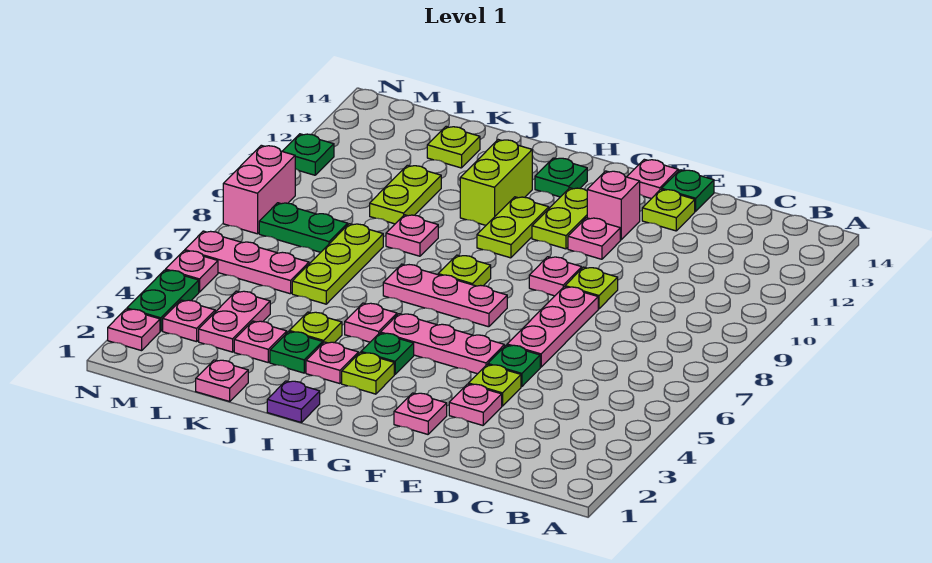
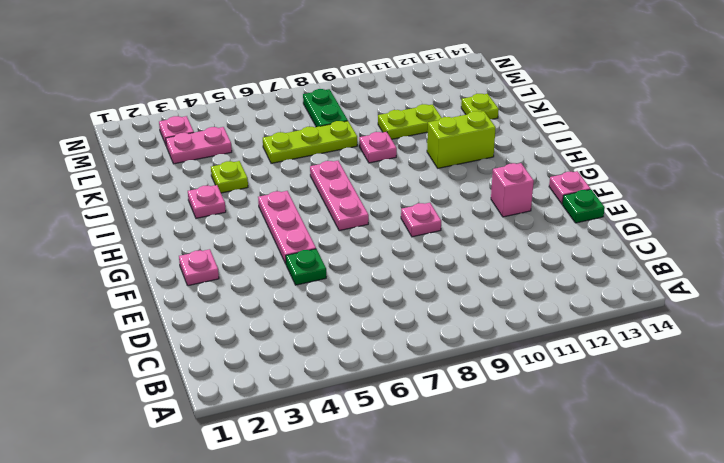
none -> pink 1x1 plate [449,384,502,425]
none -> lime 1x1 plate [469,365,521,406]
none -> pink 1x3 plate [507,287,598,367]
none -> lime 1x1 plate [565,267,618,309]

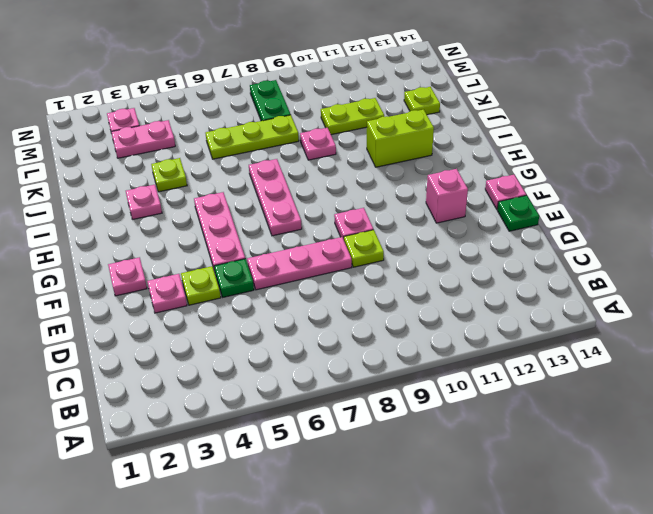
none -> lime 1x1 plate [642,189,695,231]
none -> pink 1x1 plate [568,218,620,259]
none -> lime 1x2 plate [532,188,587,249]
none -> lime 1x1 plate [342,353,394,394]

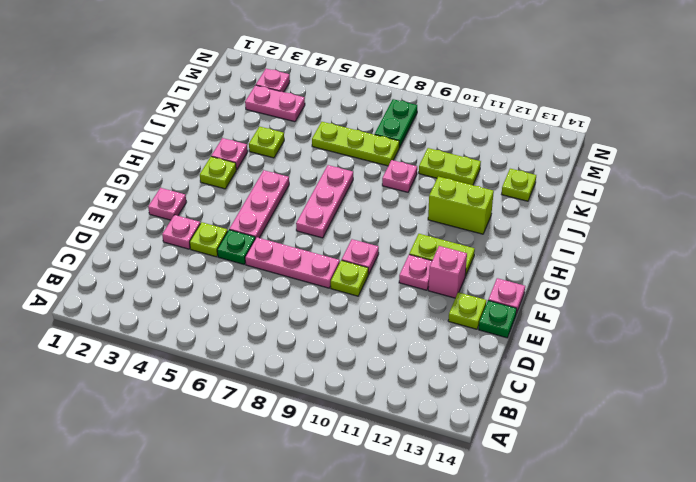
none -> green 1x1 plate [361,333,414,375]
none -> lime 1x1 plate [438,255,491,286]
none -> lime 1x2 plate [477,197,549,258]
none -> green 1x1 plate [535,158,587,197]

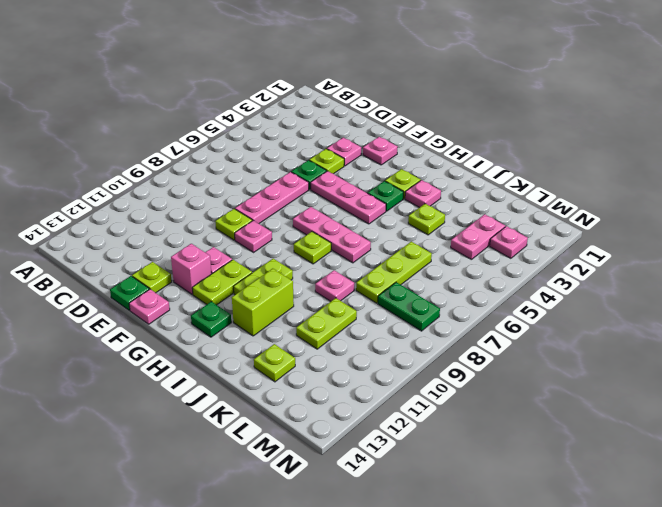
none -> purple 1x1 plate [267,381,320,422]
none -> pink 1x1 plate [345,303,397,342]
none -> green 1x1 plate [270,332,323,373]
none -> pink 1x1 plate [196,360,248,401]

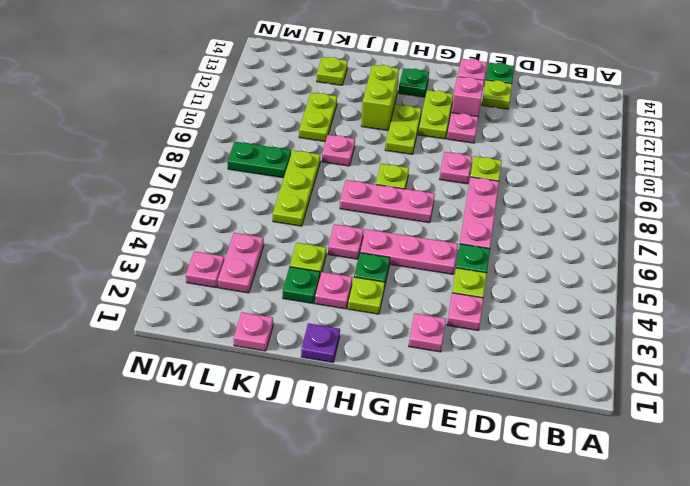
none -> pink 1x1 plate [234,321,287,362]
none -> pink 1x3 plate [185,231,309,294]
none -> pink 1x1 plate [108,309,160,351]
none -> green 1x2 plate [127,270,199,331]

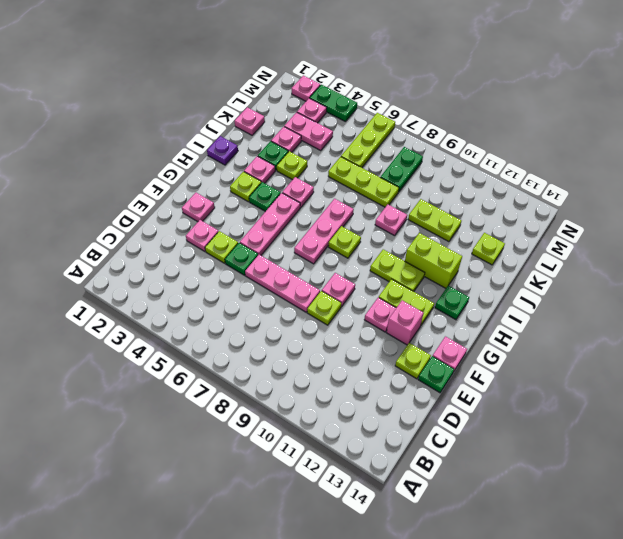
lime 1x3 plate [341,113,395,168] -> pink 1x3 plate [185,231,309,294]
none -> pink 1x1 plate [166,251,218,292]
none -> pink 1x2 brick [223,145,295,234]
none -> green 1x1 plate [282,134,334,175]

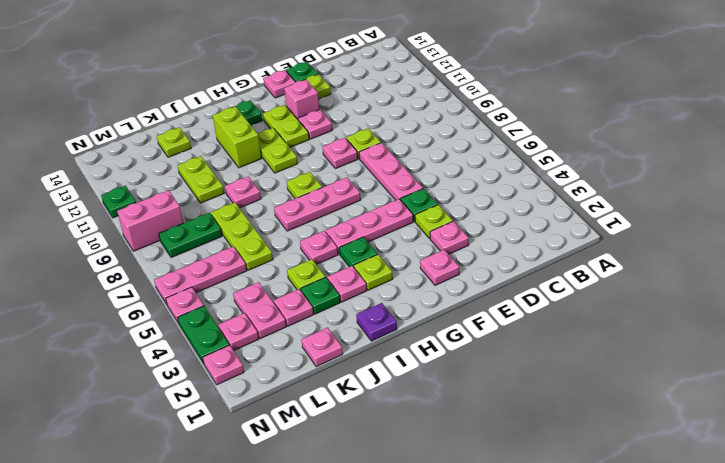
pink 1x2 brick [117,190,183,251] -> pink 1x2 brick turned to [223,145,295,234]

